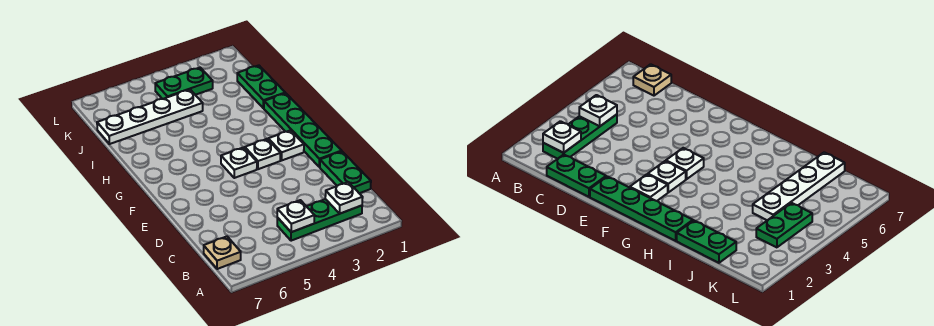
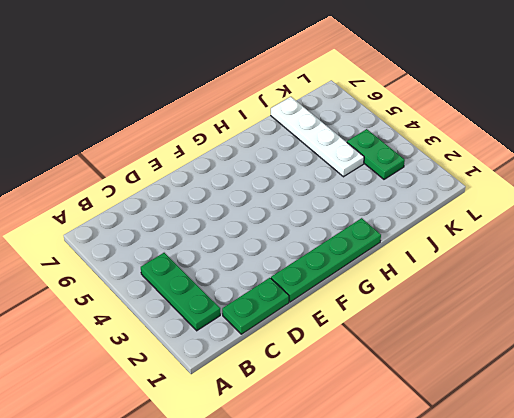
none -> tan 1x1 plate [204,237,241,269]
none -> white 1x1 plate [268,130,304,160]
none -> white 1x1 plate [245,139,281,169]

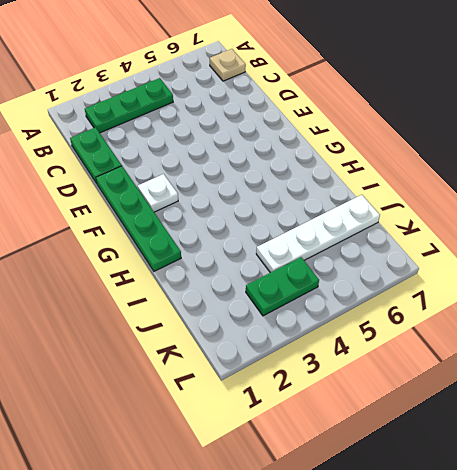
none -> white 1x1 plate [245,139,281,169]
none -> white 1x1 plate [221,147,257,178]
none -> green 1x2 plate [237,65,285,108]

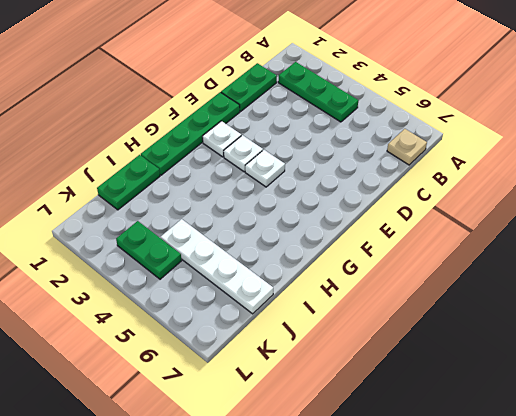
none -> white 1x1 plate [325,182,363,214]
none -> white 1x1 plate [277,200,314,232]

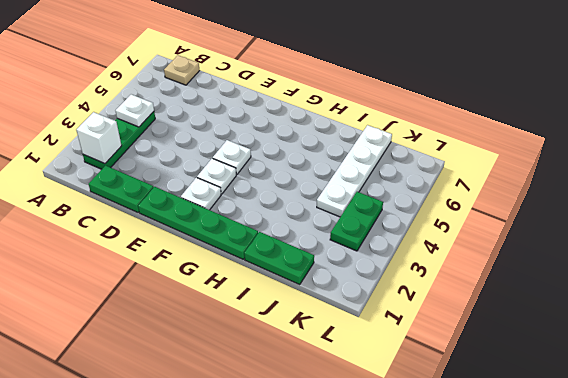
white 1x1 brick [76,112,122,164] -> white 1x1 plate [325,182,363,214]

